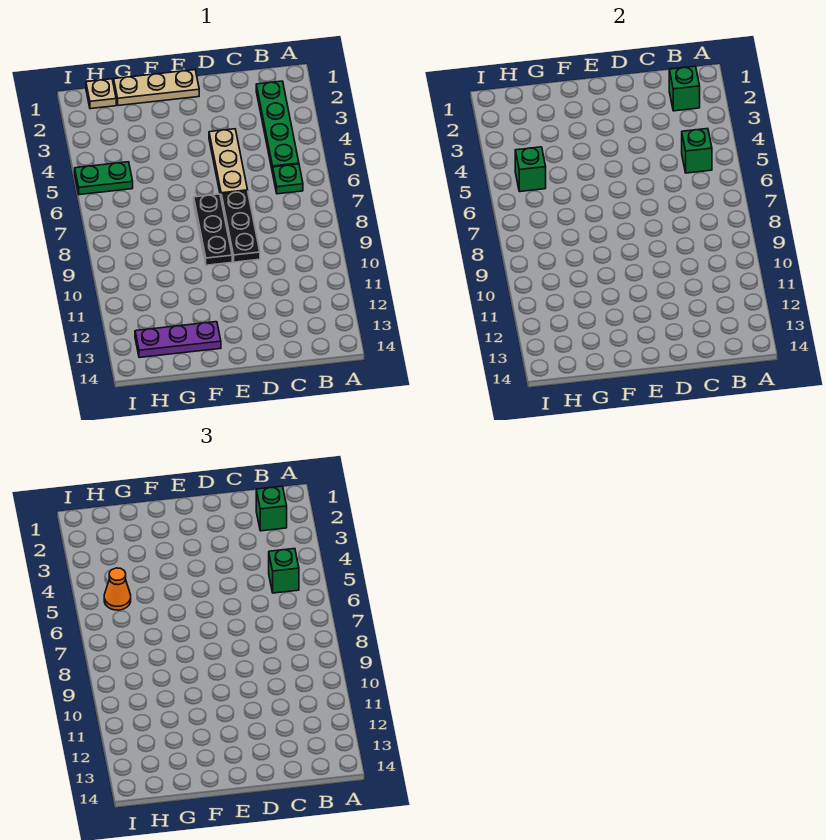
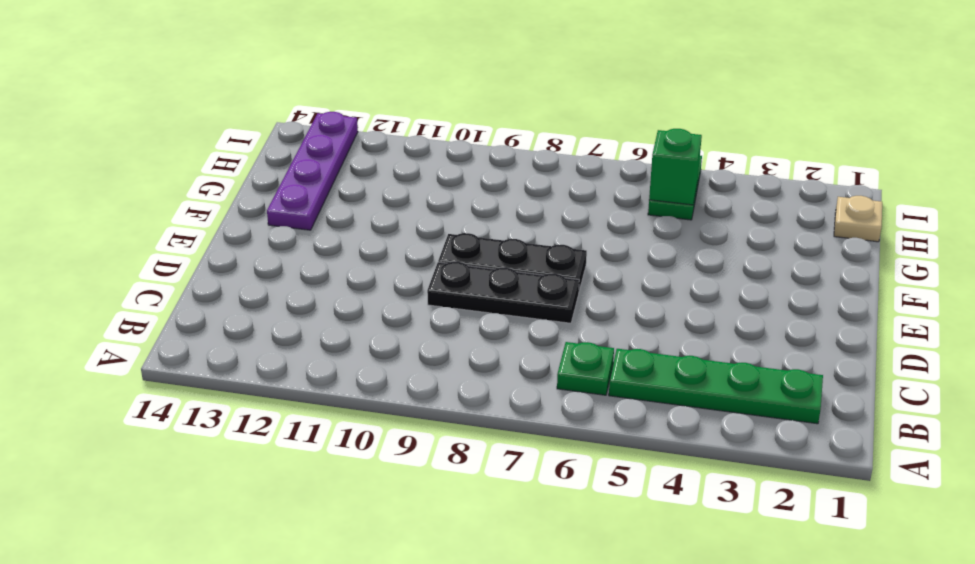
purple 1x4 plate [267,112,358,230] -> purple 1x3 plate [135,322,221,358]
none -> tan 1x3 plate [209,129,248,196]
none -> tan 1x3 plate [114,70,199,106]
none -> green 1x1 brick [669,66,700,111]

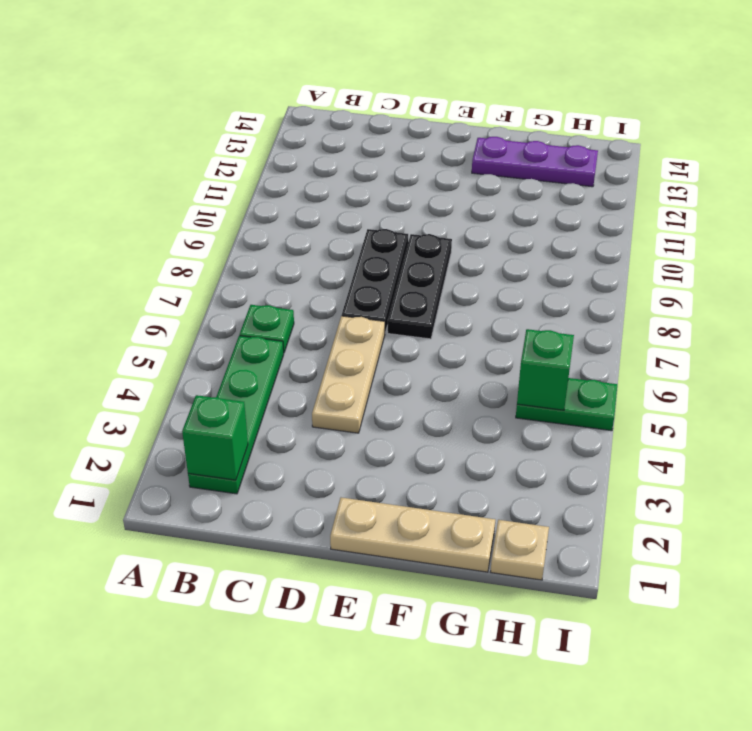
none -> green 1x1 brick [682,129,712,173]
none -> green 1x1 brick [256,486,287,531]
none -> green 1x1 brick [269,549,299,593]

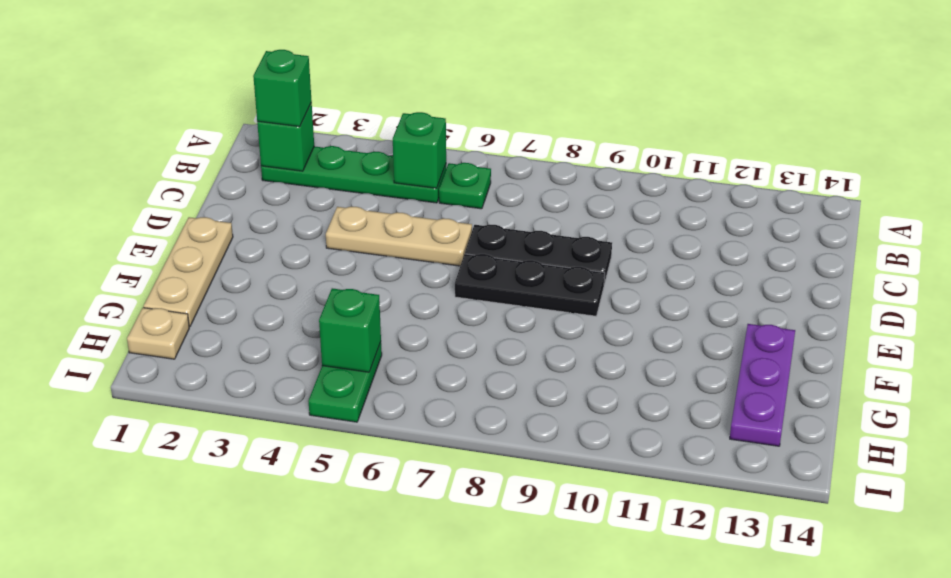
none -> green 1x1 brick [269,549,299,593]
none -> orange 1x1 cone [104,568,131,610]

